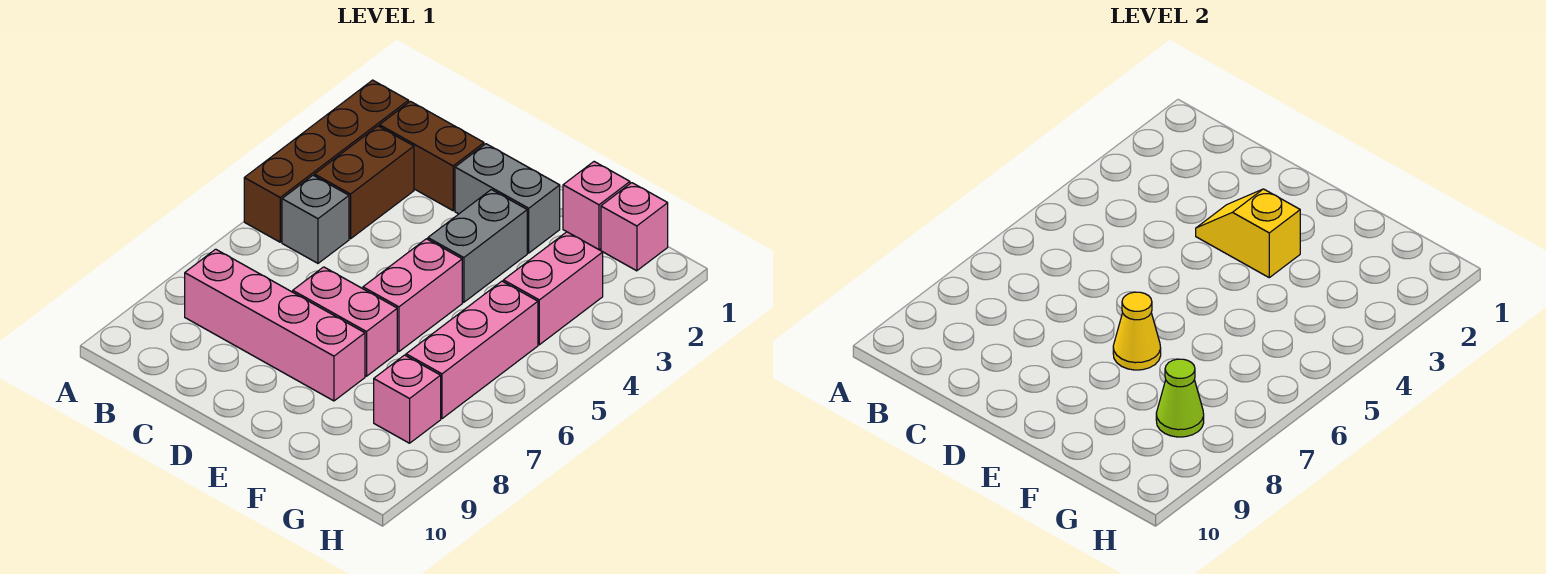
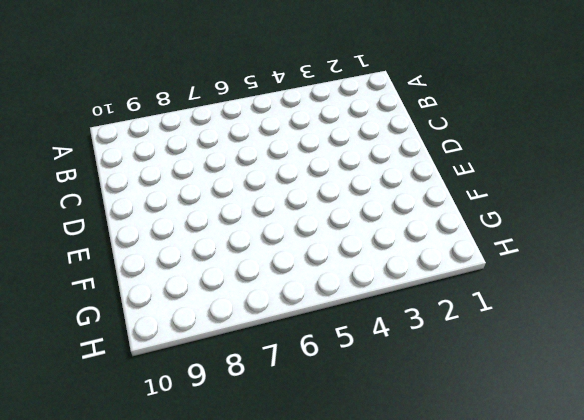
none -> brown 1x4 brick [244,80,409,242]
none -> brown 1x2 brick [379,101,484,211]
none -> brown 1x2 brick [315,126,414,239]

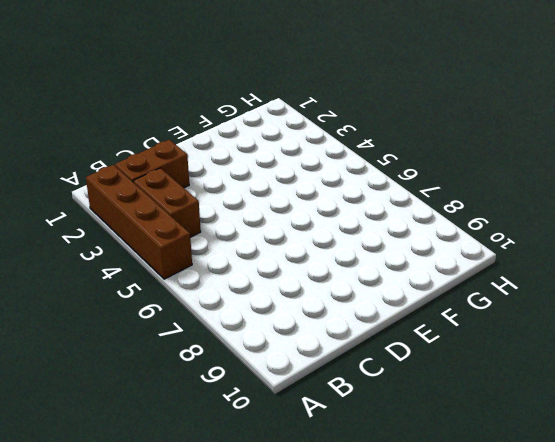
none -> grey 1x1 brick [282,175,349,263]
none -> pink 1x4 brick [185,249,365,401]
none -> grey 1x2 brick [455,144,560,253]

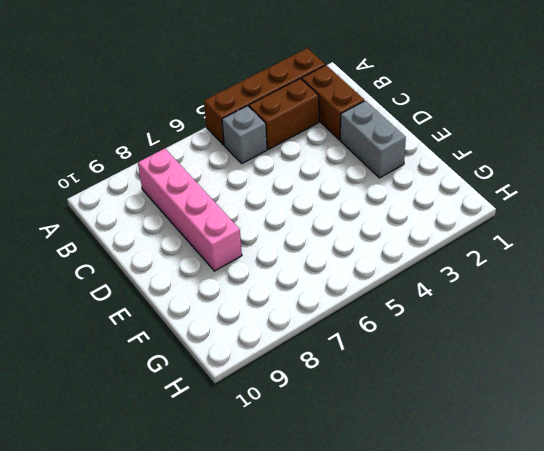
none -> pink 1x2 brick [293,267,397,376]
none -> grey 1x2 brick [428,190,527,302]
none -> pink 1x2 brick [363,239,462,352]

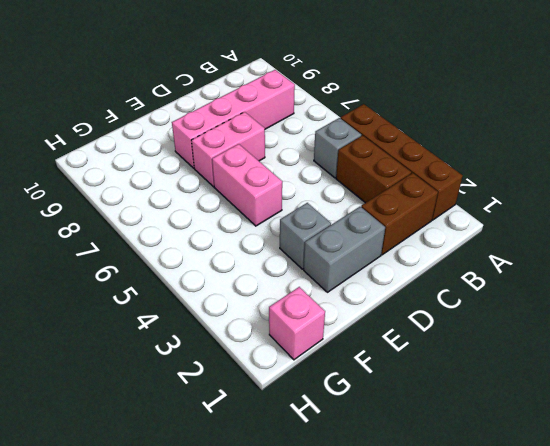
grey 1x1 brick [280,203,331,269] -> grey 1x2 brick [428,190,527,302]
none -> pink 1x1 brick [563,162,630,250]
none -> pink 1x2 brick [503,232,603,345]
none -> pink 1x3 brick [406,281,538,419]

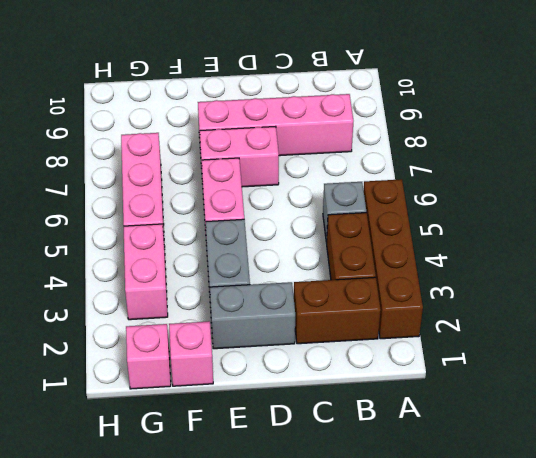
none -> pink 1x1 brick [374,355,441,443]
none -> yellow 1x2 slope [1196,189,1300,278]
none -> yellow 1x1 cone [1113,292,1161,370]

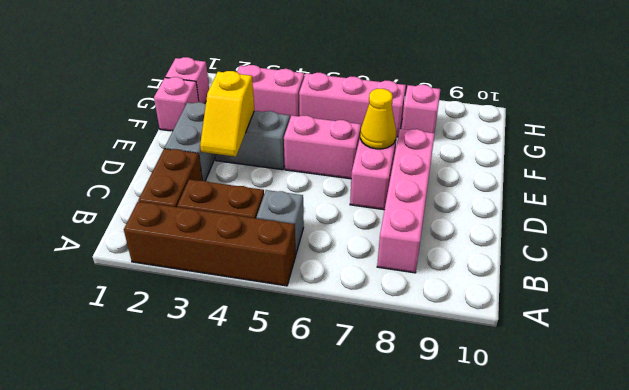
none -> lime 1x1 cone [1156,359,1204,437]

